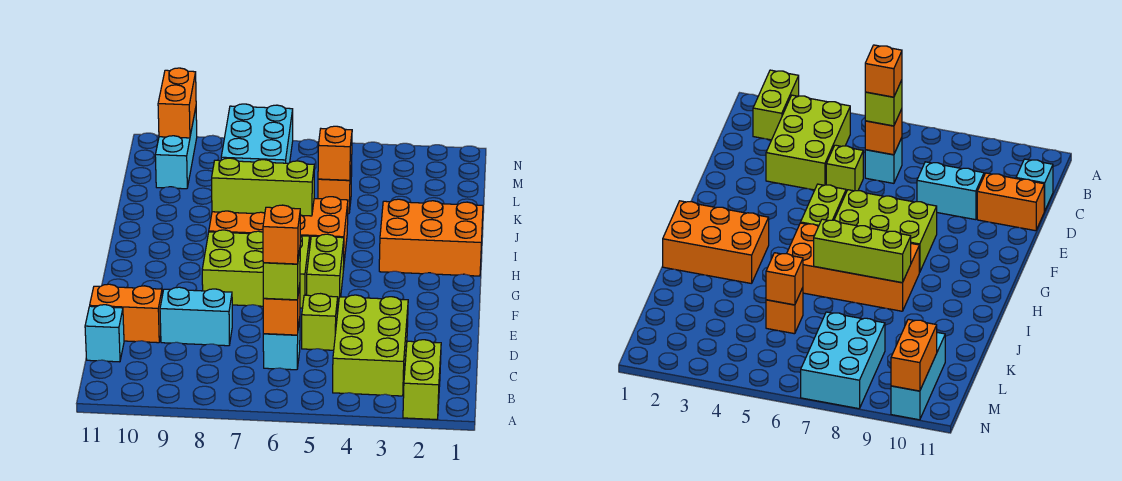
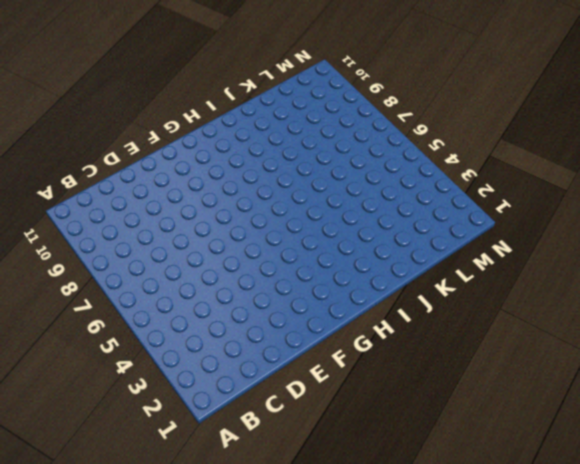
none -> lime 1x2 brick [403,340,441,419]
none -> lime 2x3 brick [333,295,408,396]
none -> cyan 1x1 brick [263,319,300,370]

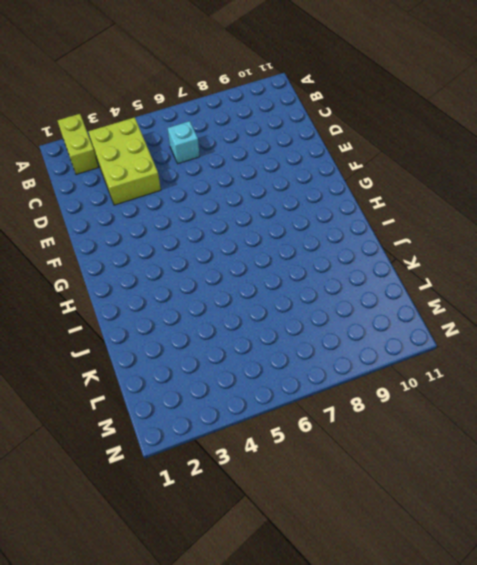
none -> cyan 1x1 brick [85,305,124,362]
none -> lime 1x1 brick [302,294,338,350]
none -> cyan 1x2 brick [160,287,232,346]

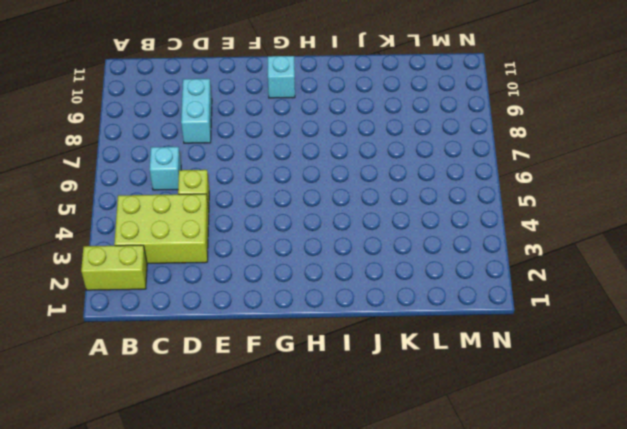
cyan 1x1 brick [268,56,295,98] -> cyan 1x1 brick moved to [85,305,124,362]
none -> orange 1x2 brick [90,284,162,343]
none -> lime 1x2 brick [307,234,344,310]
none -> lime 2x3 brick [202,230,310,308]

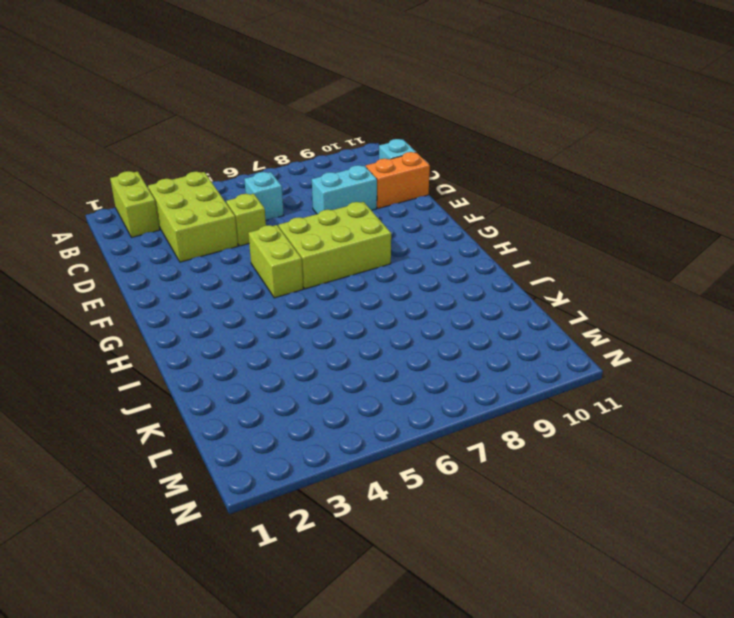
none -> orange 2x3 brick [379,199,483,276]
none -> orange 2x4 brick [209,197,348,270]
none -> orange 1x1 brick [318,166,352,214]

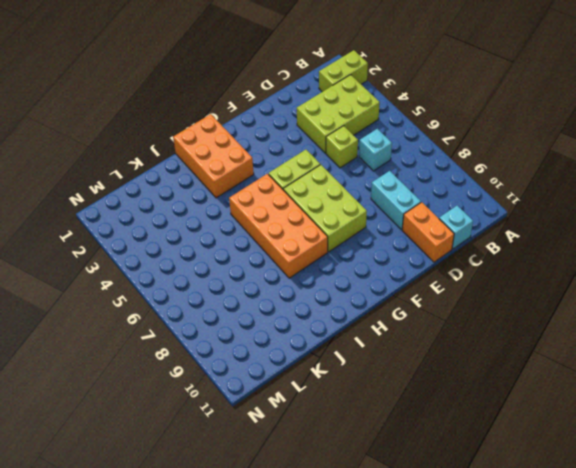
none -> orange 1x1 brick [318,166,352,214]
none -> cyan 2x3 brick [221,104,293,163]
none -> cyan 1x3 brick [155,108,197,189]

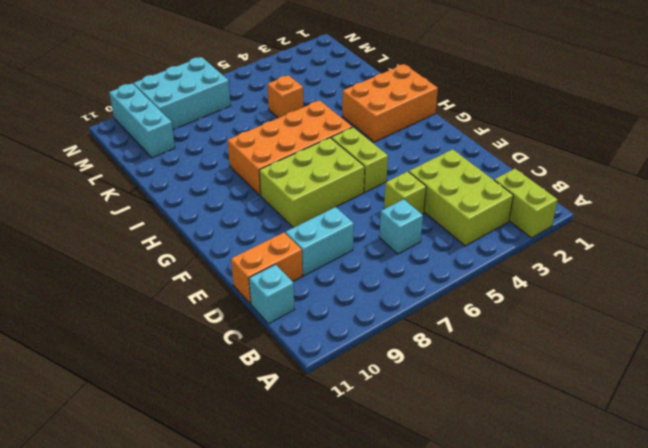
cyan 2x3 brick [133,57,231,130] -> cyan 2x3 brick turned to [221,104,293,163]
none -> orange 1x1 brick [263,285,300,335]
none -> lime 1x3 brick [212,158,314,216]
none -> orange 1x1 brick [318,126,352,180]

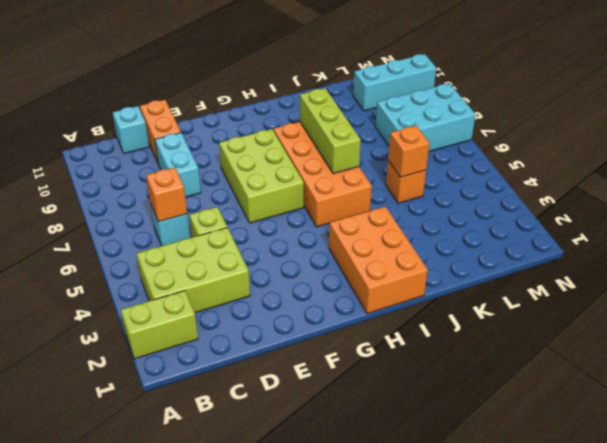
none -> lime 1x2 brick [307,234,344,310]
none -> orange 1x2 brick [158,68,196,138]
none -> lime 1x1 brick [263,250,300,300]

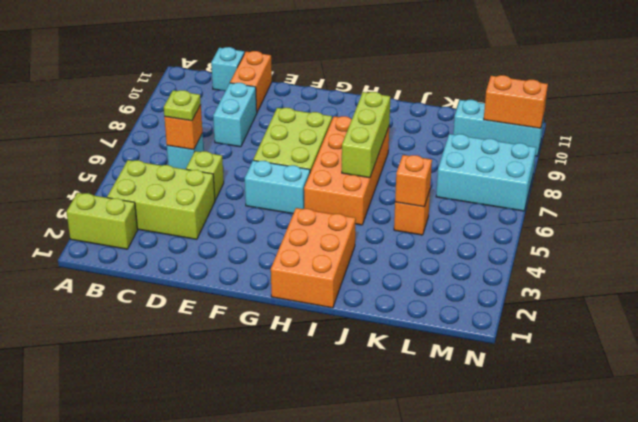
lime 1x1 plate [164,90,201,121] -> lime 1x1 brick [263,250,300,300]
cyan 1x2 brick [245,160,310,214] -> lime 1x2 brick [307,234,344,310]
none -> orange 1x1 brick [263,205,300,264]

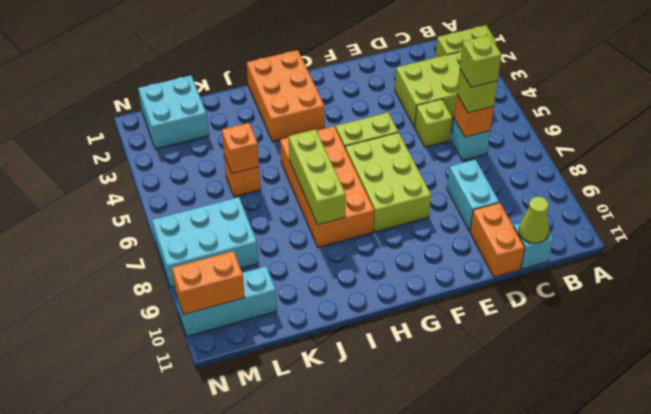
lime 1x1 brick [460,35,502,87] -> orange 1x1 brick [263,205,300,264]
lime 1x1 cone [519,197,549,243] -> none
cyan 2x2 brick [138,76,209,149] -> none

